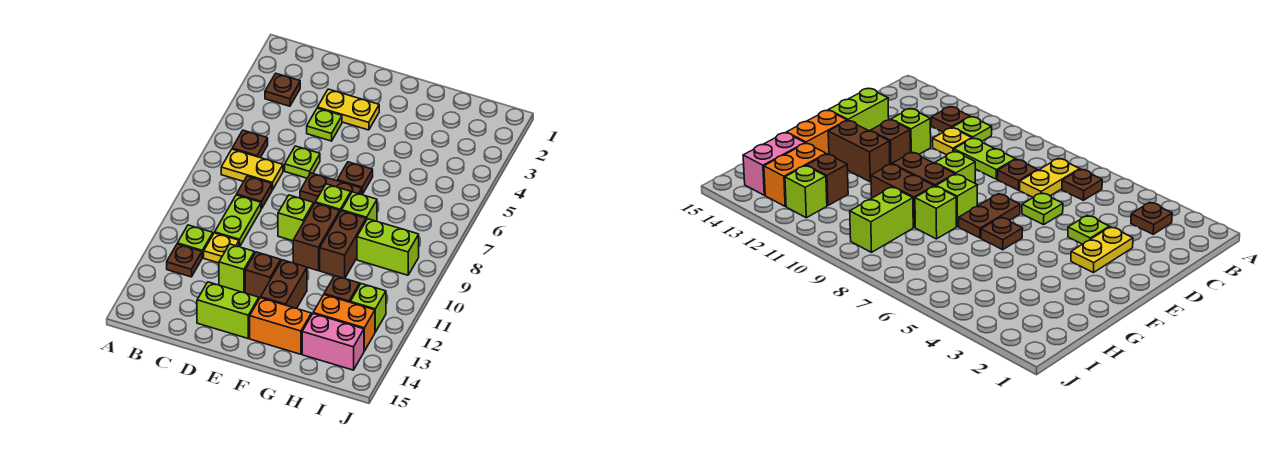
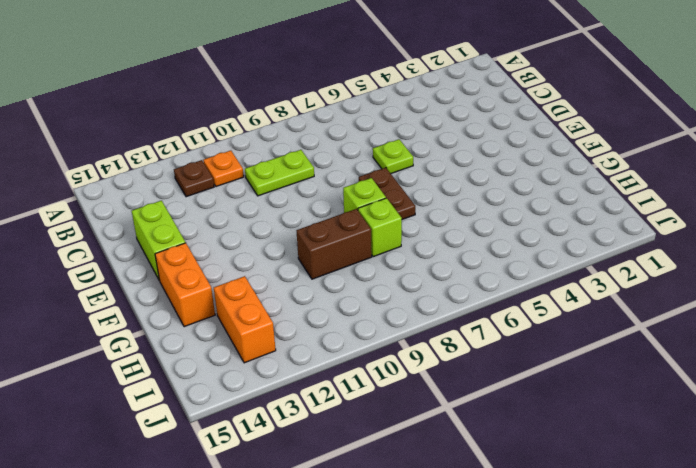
orange 1x1 plate [203,151,244,187] -> lime 1x1 plate [177,225,213,258]
none -> brown 1x1 plate [265,73,300,106]
none -> brown 1x1 plate [232,130,268,158]
none -> yellow 1x2 plate [221,149,283,190]

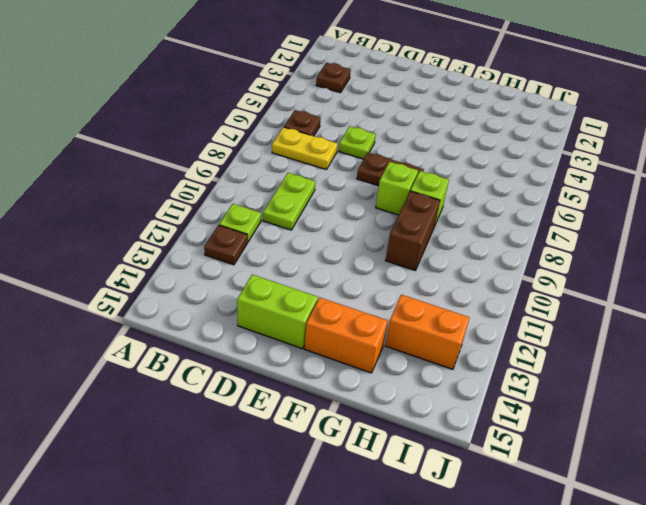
none -> brown 1x1 plate [237,176,272,209]
none -> yellow 1x1 plate [204,233,239,263]
none -> yellow 1x2 plate [318,89,379,130]

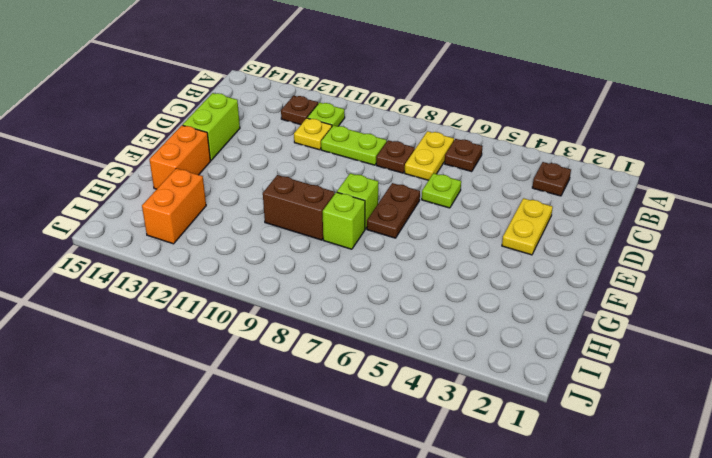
none -> lime 1x1 plate [307,108,342,141]
none -> lime 1x1 brick [219,244,255,293]
none -> lime 1x1 brick [278,195,314,241]

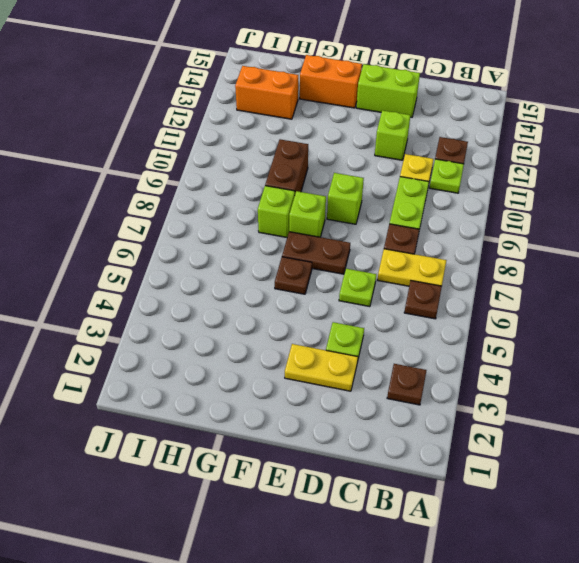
none -> brown 1x1 brick [245,252,281,298]
none -> brown 1x2 brick [293,203,340,271]
none -> brown 1x2 brick [261,260,307,308]

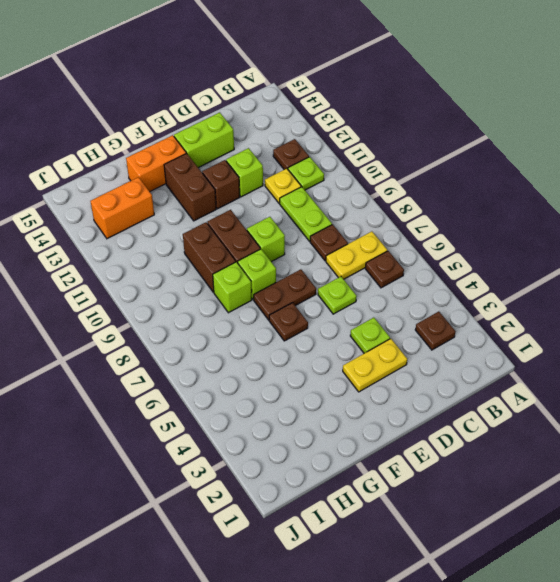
none -> lime 1x2 brick [357,219,419,275]
none -> brown 1x1 brick [324,276,360,302]
none -> pink 1x2 brick [302,314,364,370]

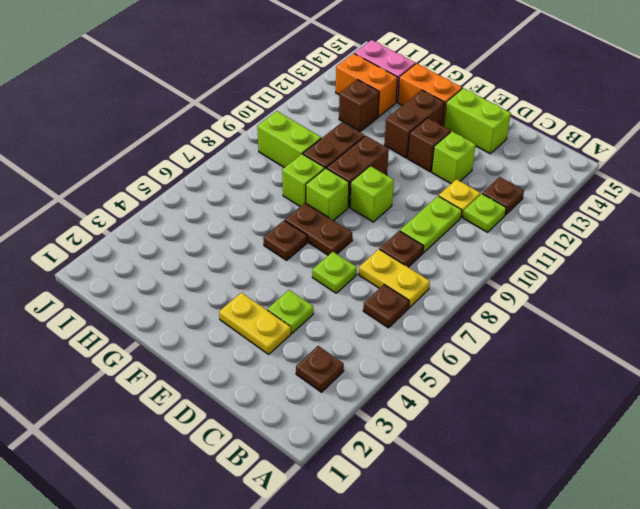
none -> lime 1x1 brick [350,284,386,332]

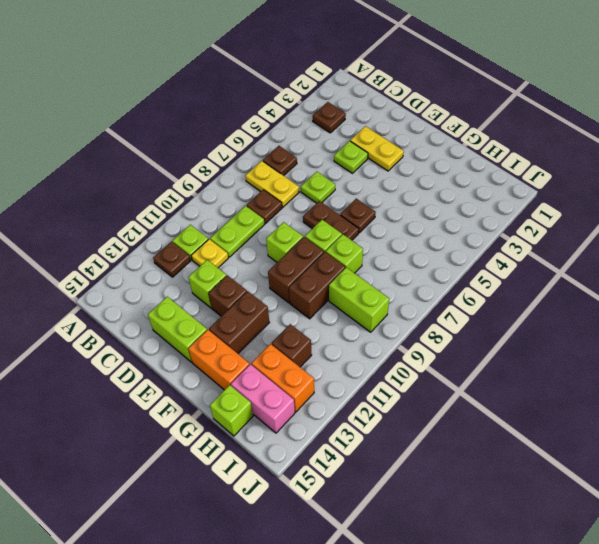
lime 1x1 brick [210,385,253,436] -> lime 1x1 brick moved to [350,284,386,332]

